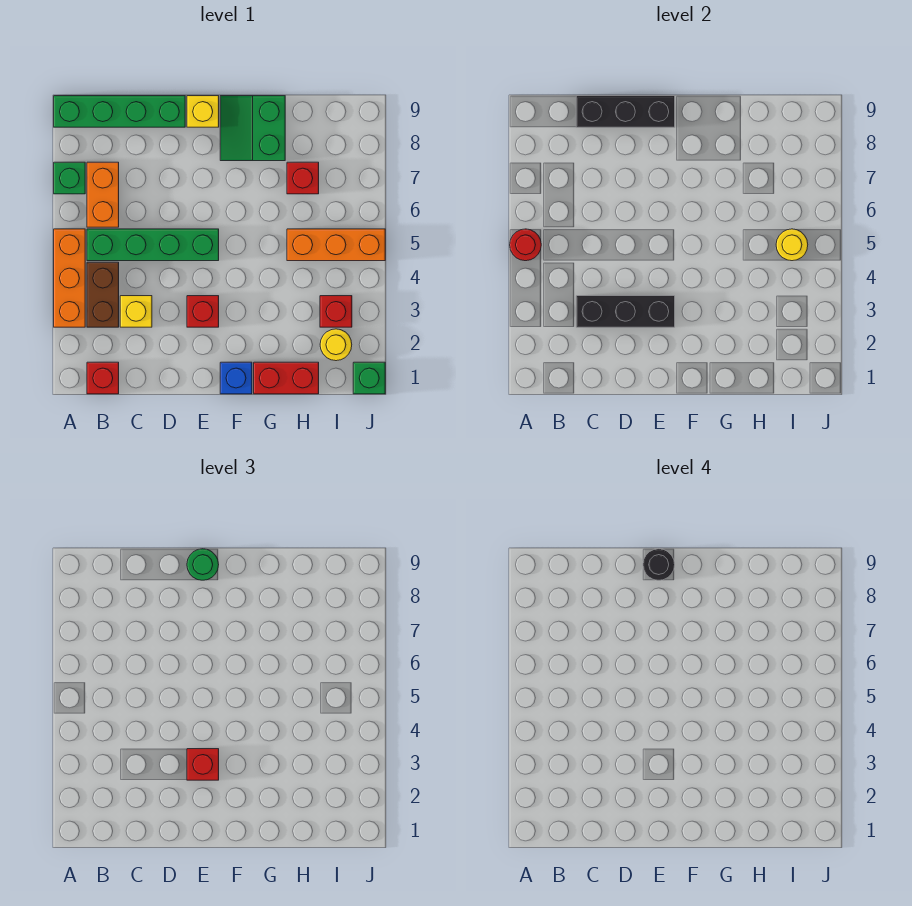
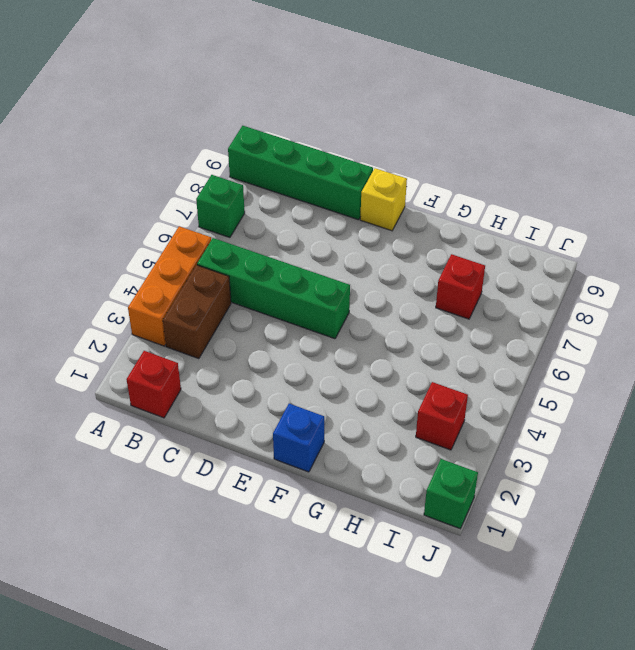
none -> orange 1x2 brick [87,162,119,227]
none -> yellow 1x1 brick [120,296,152,327]
none -> red 1x1 brick [187,296,219,327]

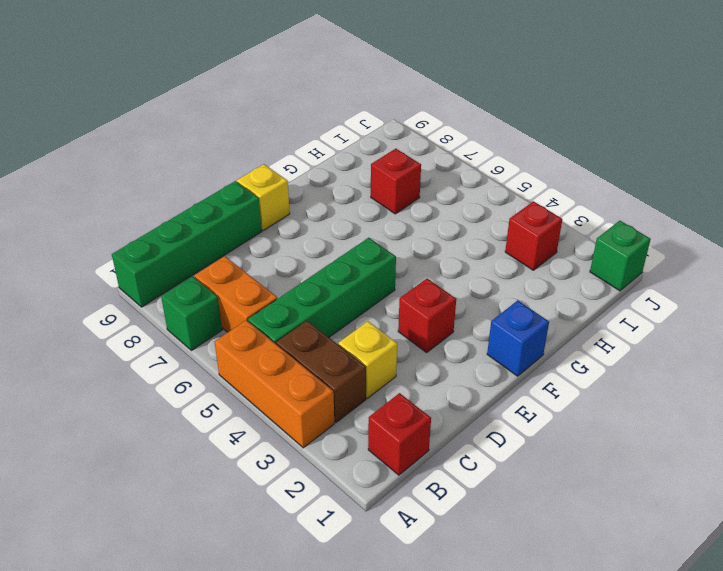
none -> green 2x2 slope [220,96,285,161]
none -> red 1x2 brick [254,362,319,394]
none -> orange 1x3 brick [287,229,385,261]

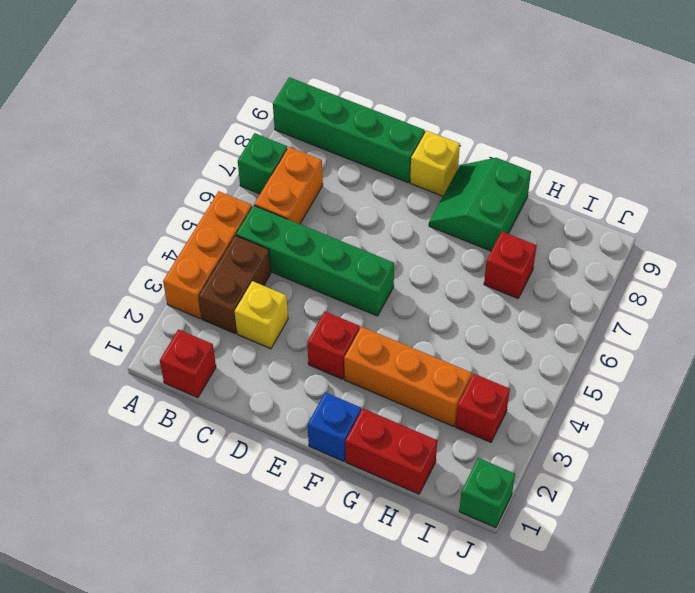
orange 1x3 brick [344,327,472,426] -> orange 1x3 brick moved to [287,229,385,261]
none -> yellow 1x1 round brick [320,329,352,361]
none -> red 1x1 round brick [510,229,541,261]
none -> black 1x3 brick [576,296,675,327]

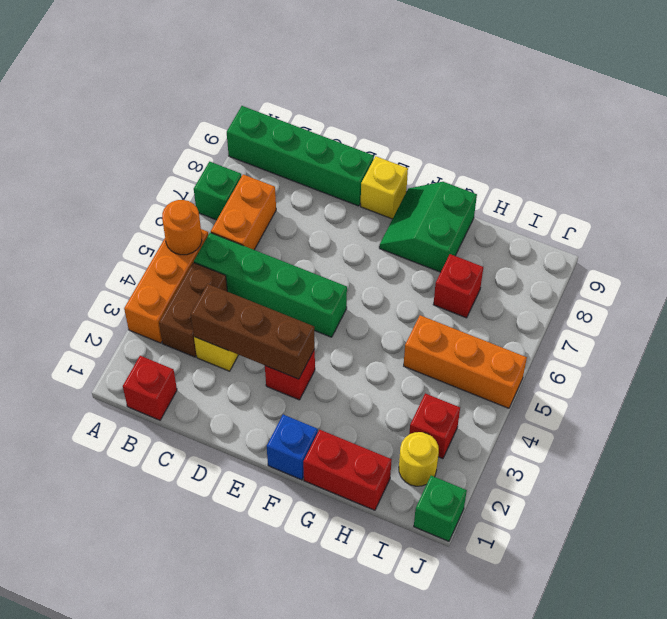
orange 1x1 round brick [162,200,202,255] -> red 1x1 round brick [510,229,541,261]
brown 1x3 brick [191,284,315,379] -> black 1x3 brick [576,296,675,327]
none -> black 1x3 brick [576,96,675,127]
none -> yellow 1x1 round brick [776,229,808,261]
none -> red 1x1 brick [187,749,219,780]

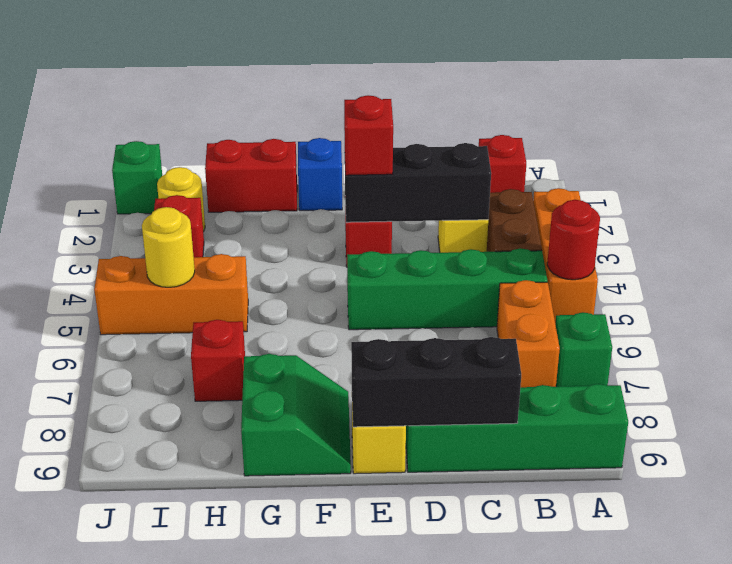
none -> green 1x1 round brick [187,549,219,580]
none -> black 1x1 round brick [643,549,675,580]

